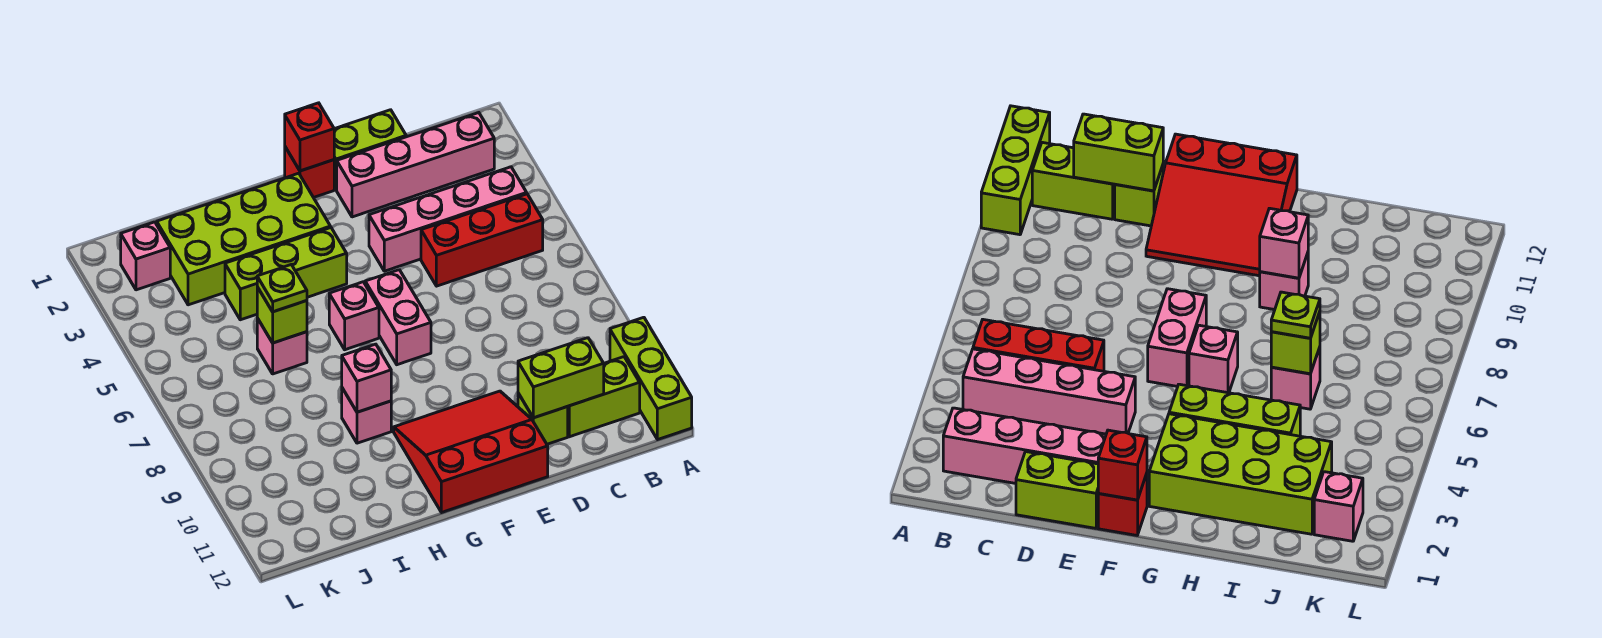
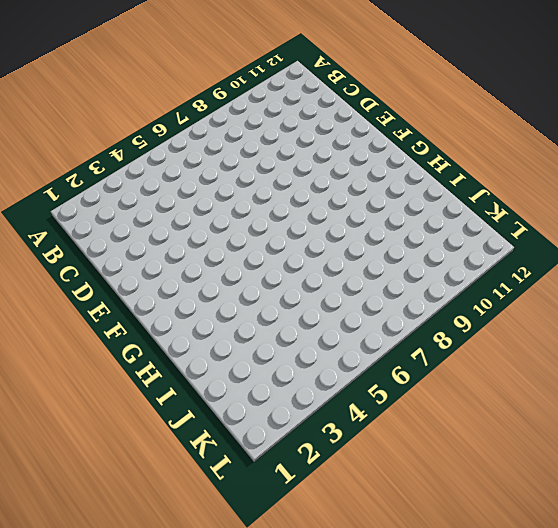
none -> lime 1x3 brick [610,317,692,439]
none -> pink 1x4 brick [337,113,494,217]
none -> pink 1x4 brick [369,167,527,271]

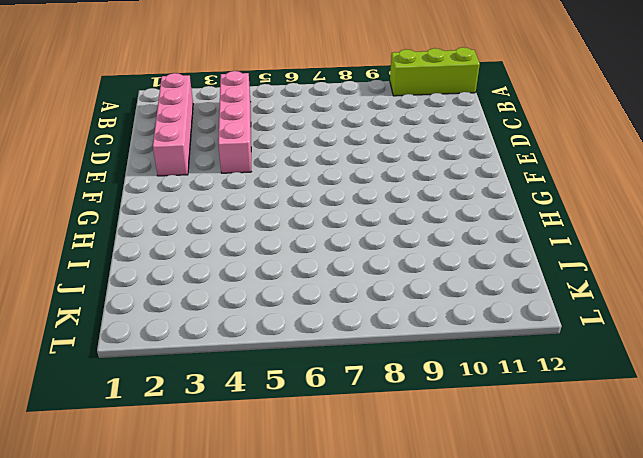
none -> red 1x3 brick [421,194,543,286]
none -> lime 1x2 brick [568,357,640,437]
none -> lime 1x2 brick [334,110,406,190]

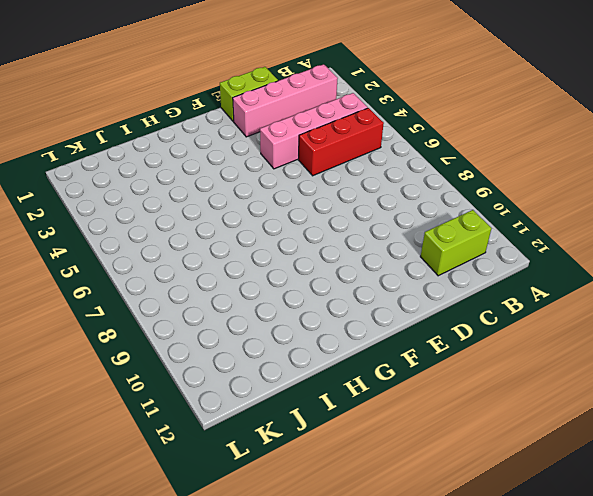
none -> lime 1x3 brick [610,317,692,439]
none -> lime 1x1 brick [518,393,568,444]
none -> red 3x3 slope [394,391,548,513]

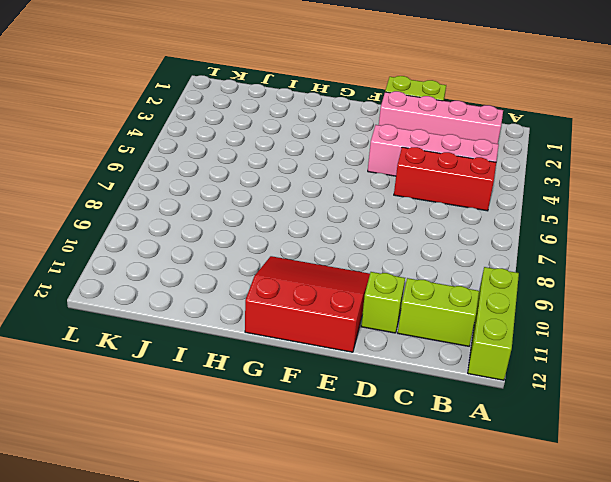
none -> red 1x1 brick [285,147,334,197]
none -> pink 1x2 brick [365,270,431,365]
none -> lime 2x4 brick [157,173,330,305]

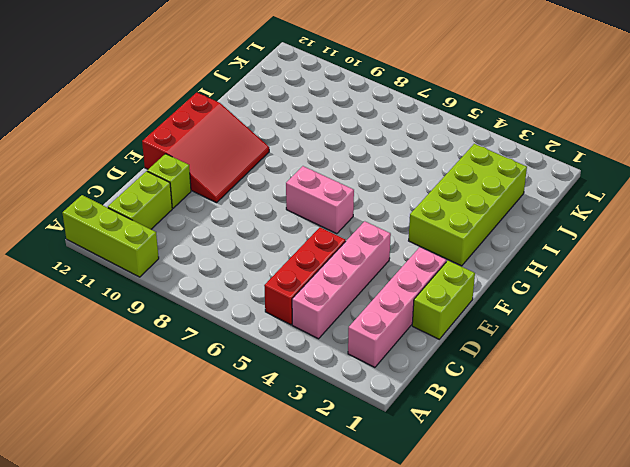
none -> red 1x1 brick [285,147,334,197]
none -> lime 1x3 brick [225,228,347,320]
none -> pink 1x1 brick [329,282,379,350]

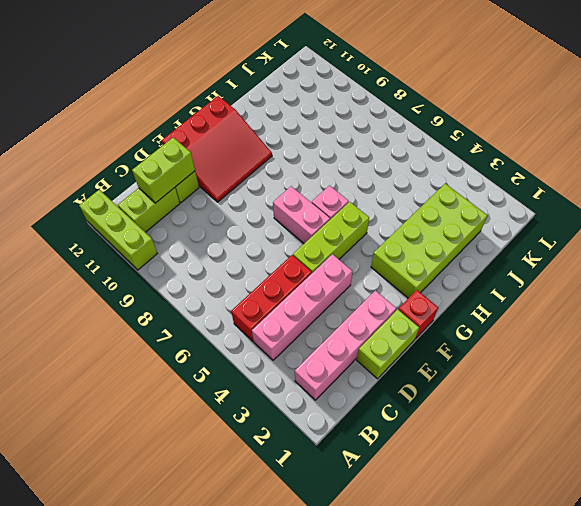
lime 1x3 brick [293,202,369,273] -> lime 1x3 brick moved to [225,228,347,320]
none -> pink 1x1 brick [342,388,391,443]
none -> pink 1x1 brick [257,318,307,374]
none -> pink 1x1 brick [121,222,170,290]

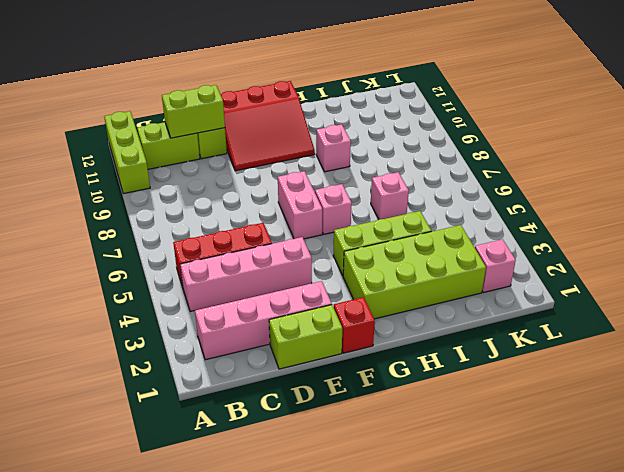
none -> red 1x1 brick [285,103,334,171]
none -> pink 1x1 brick [342,344,391,412]
none -> lime 1x1 brick [257,287,307,343]

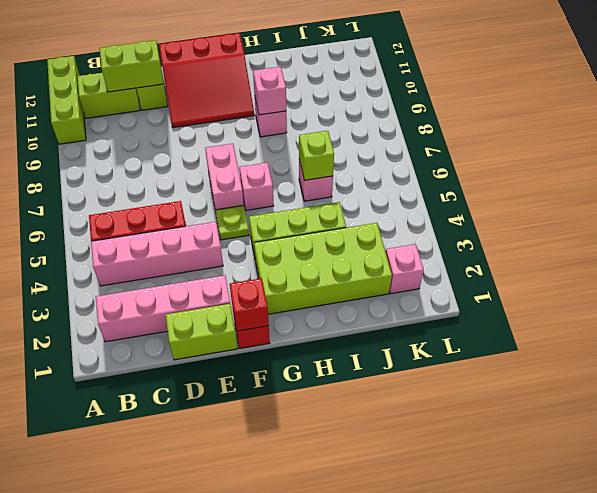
lime 1x1 plate [215,205,249,240] -> lime 1x1 plate moved to [257,265,307,312]

